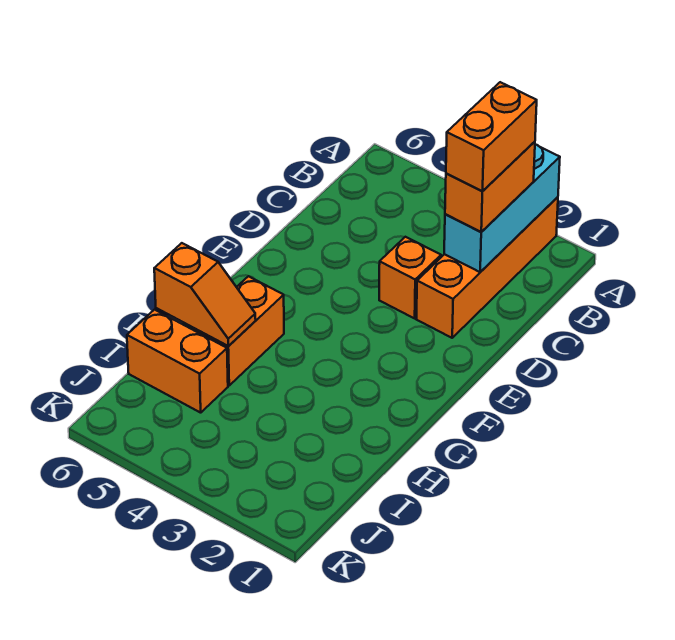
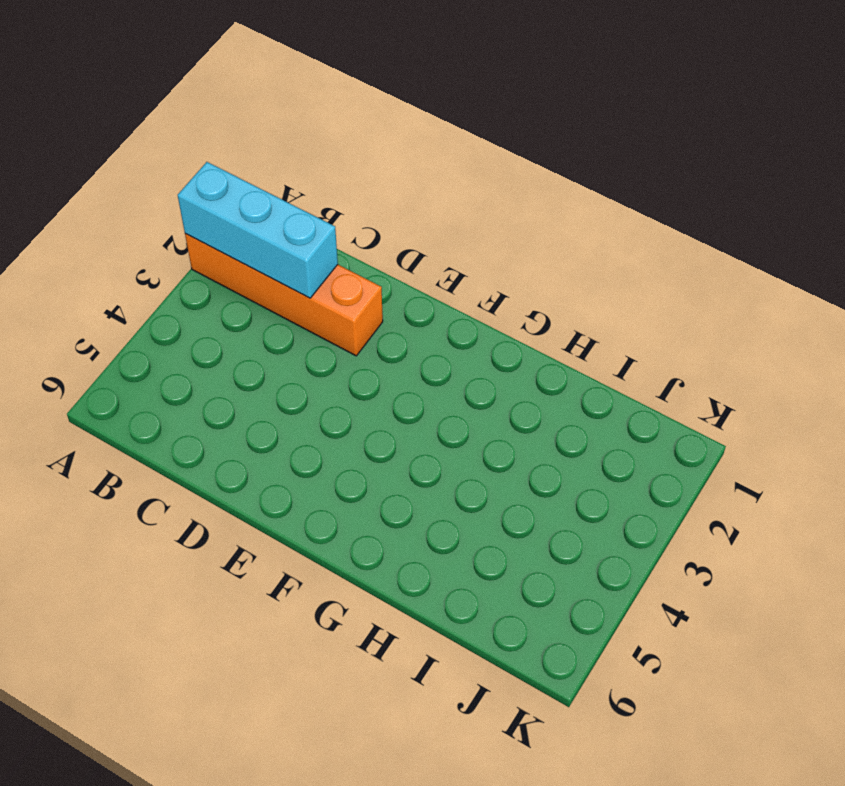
none -> orange 1x1 brick [379,237,441,318]
none -> orange 1x2 brick [193,276,284,385]

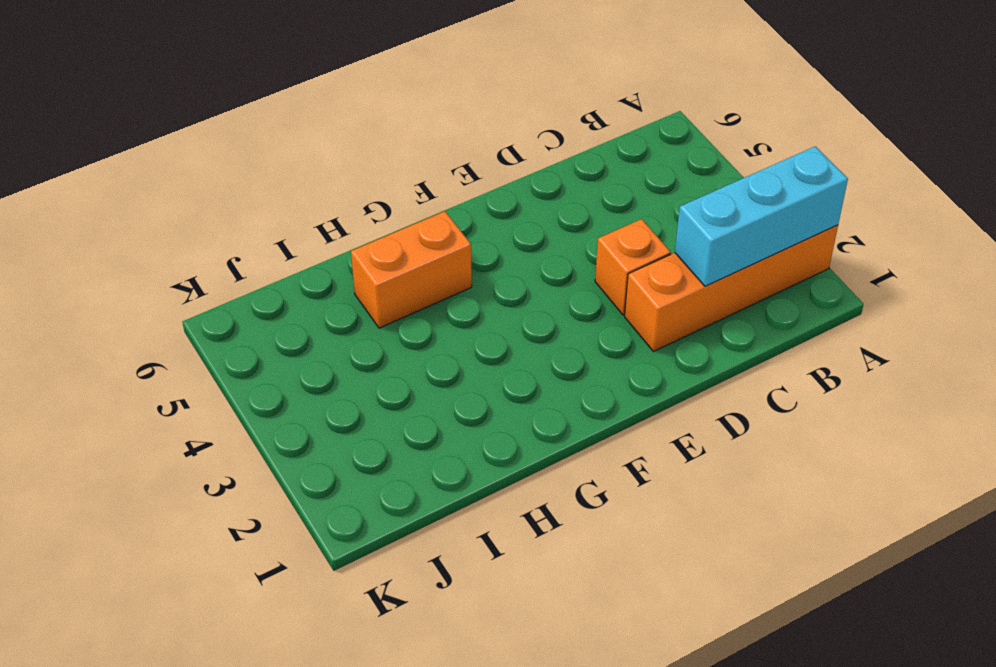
none -> orange 1x2 brick [127,310,228,413]
none -> orange 1x2 slope [154,243,256,346]

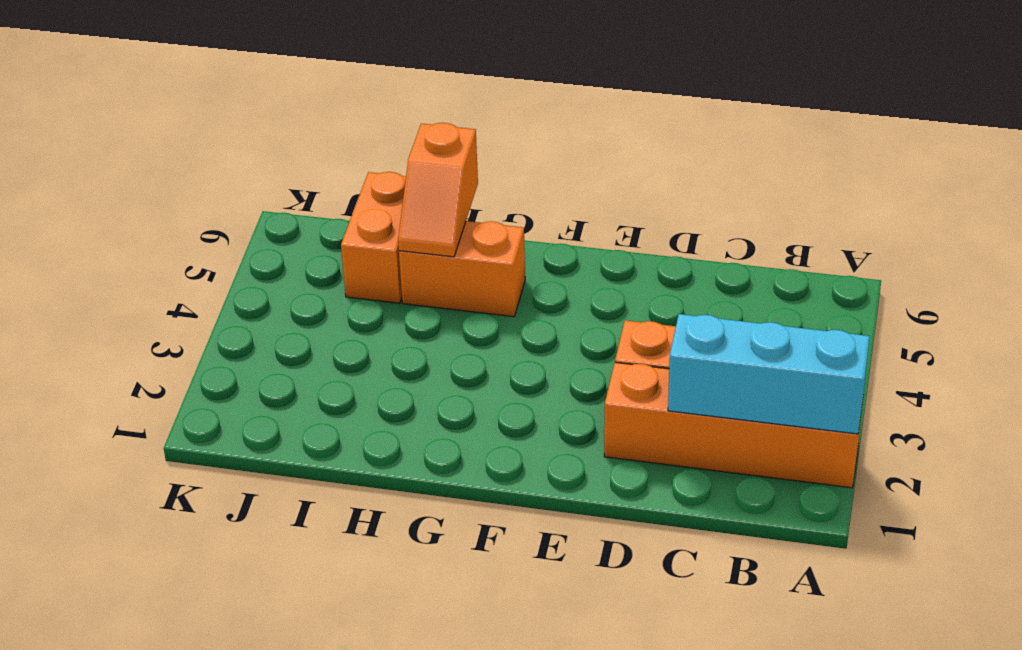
none -> orange 1x2 brick [445,142,535,232]
none -> orange 1x2 brick [446,82,537,191]

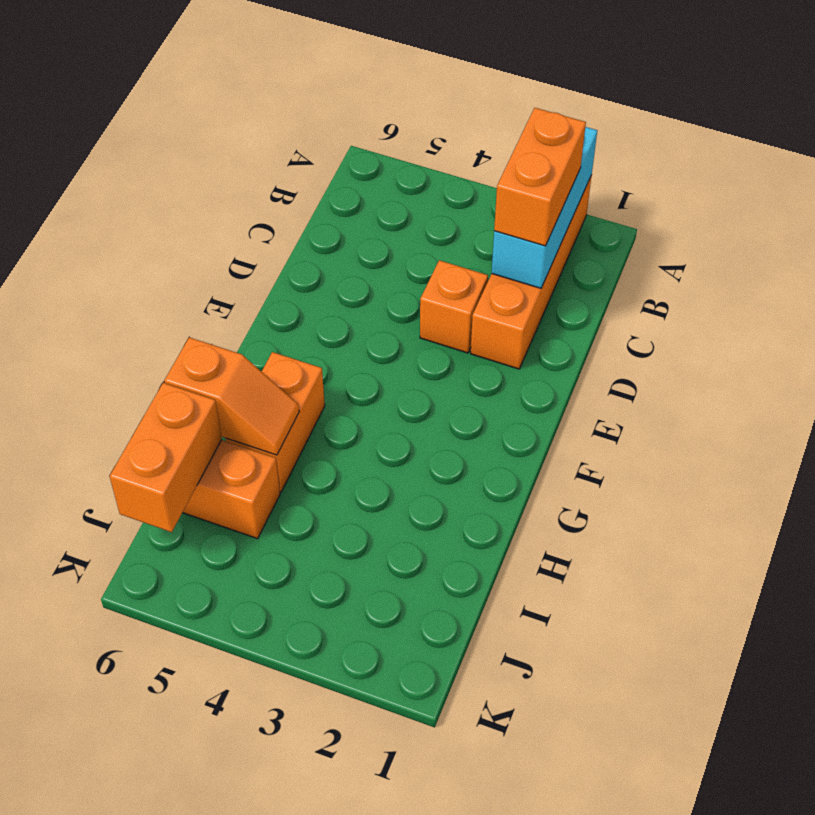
orange 1x2 brick [110,383,222,532] -> orange 1x2 brick moved to [446,82,537,191]

